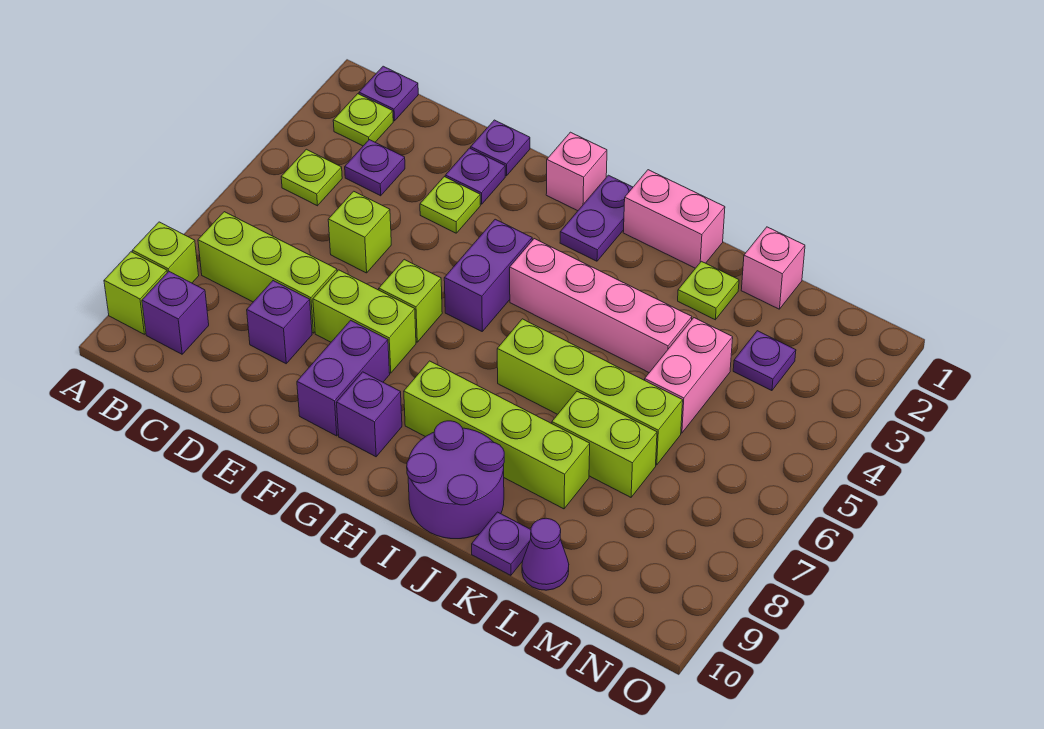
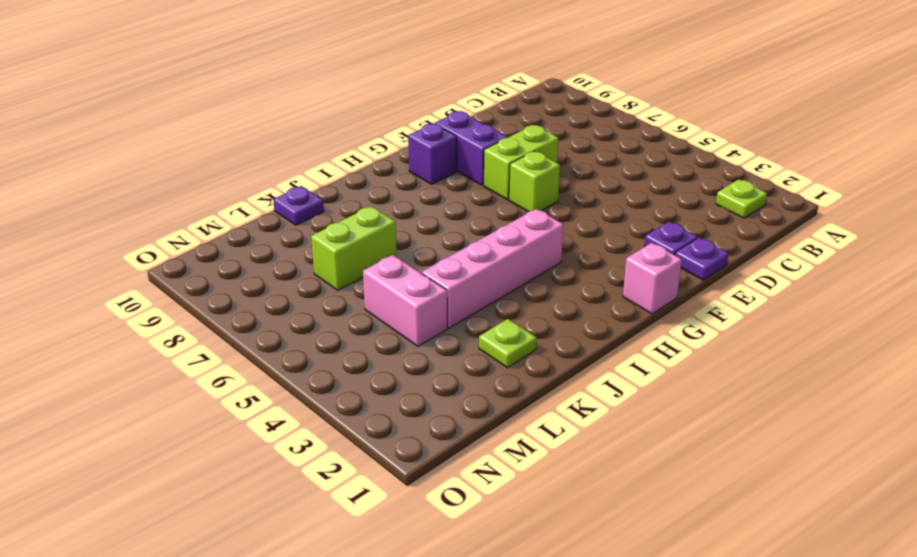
none -> lime 1x1 brick [132,222,199,283]
none -> lime 1x1 brick [104,252,167,334]
none -> purple 1x1 plate [359,66,418,121]
none -> lime 1x1 plate [281,149,342,206]

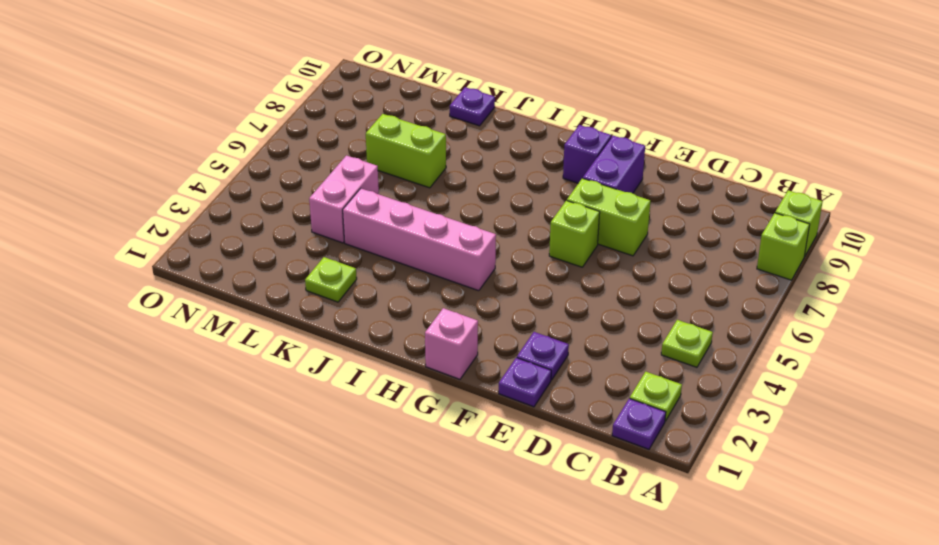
none -> lime 1x3 brick [198,212,337,333]
none -> purple 1x1 brick [142,271,209,354]
none -> purple 1x1 plate [345,140,405,196]
none -> lime 1x1 brick [328,191,391,273]

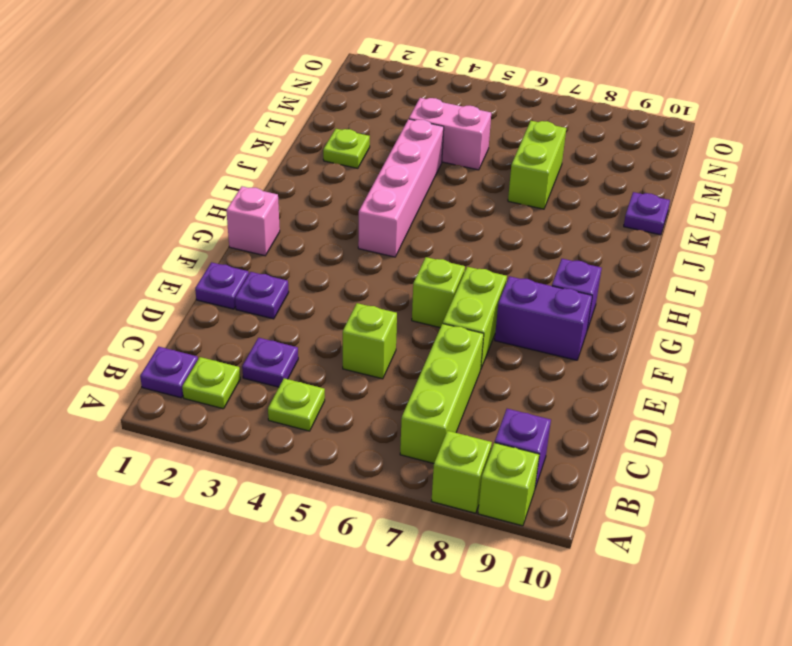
none -> purple 1x1 brick [247,281,312,364]
none -> lime 1x1 plate [420,177,480,233]
none -> purple 1x2 brick [444,219,532,331]
none -> purple 1x2 plate [560,175,633,261]

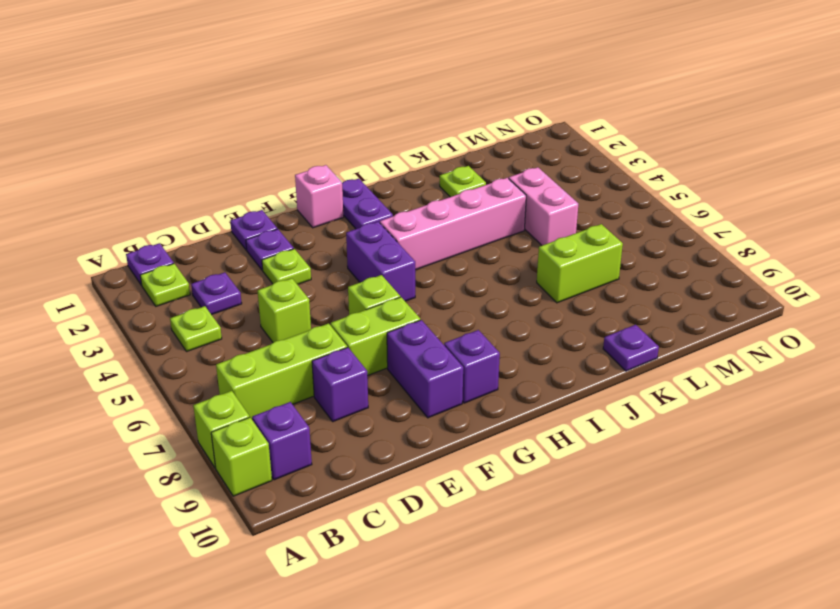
none -> lime 1x4 brick [404,361,590,509]
none -> pink 1x2 brick [623,170,725,268]
none -> lime 1x4 brick [497,319,683,465]
none -> purple 2x2 round brick [407,421,504,539]

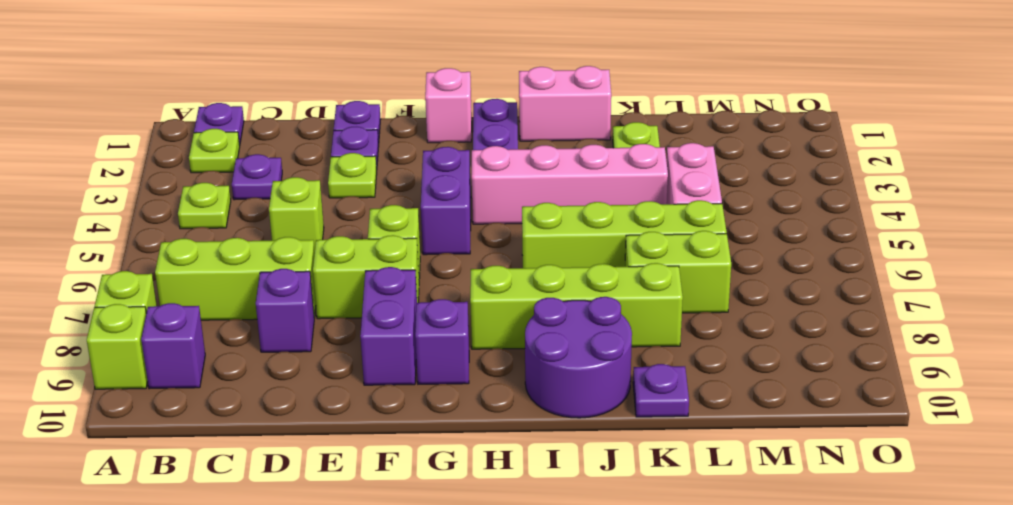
none -> pink 1x1 brick [741,227,805,309]
none -> purple 1x1 cone [522,518,569,590]
none -> purple 1x1 plate [733,331,796,391]

